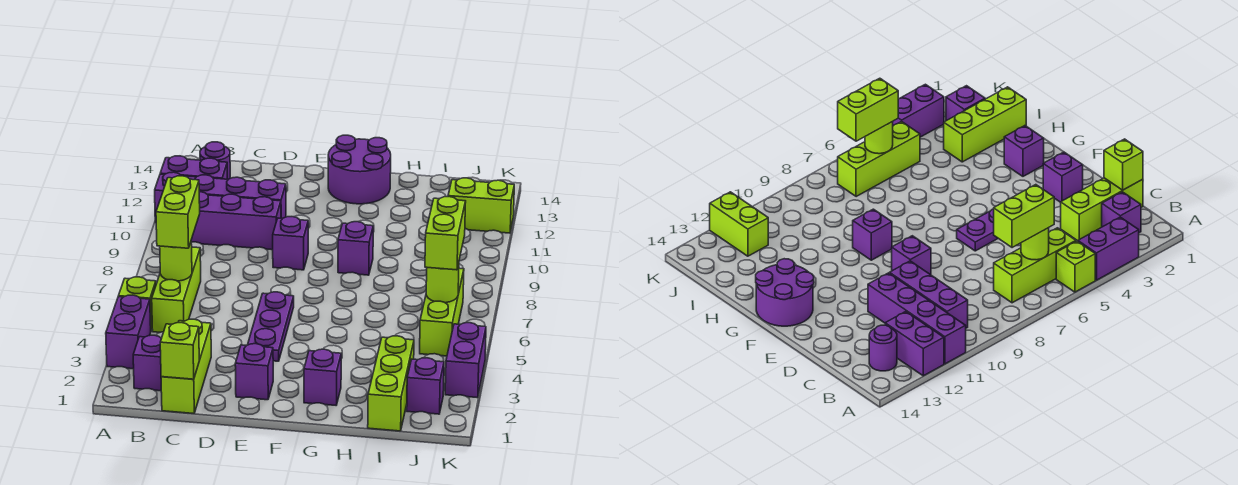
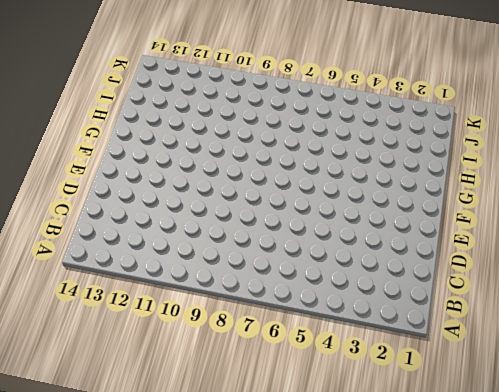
none -> purple 1x2 brick [106,295,151,369]
none -> lime 1x1 brick [119,277,156,330]
none -> purple 1x4 brick [155,172,286,222]

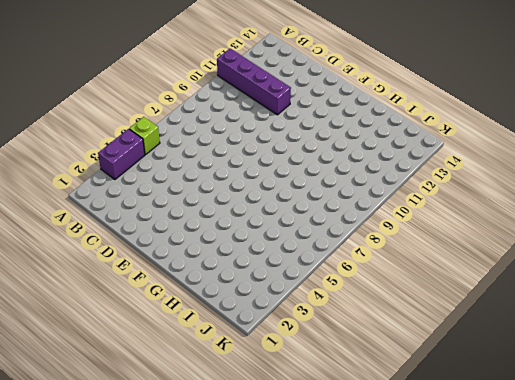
none -> purple 1x2 brick [160,156,227,179]
none -> purple 1x1 brick [133,335,161,391]
none -> lime 1x3 brick [152,247,201,332]

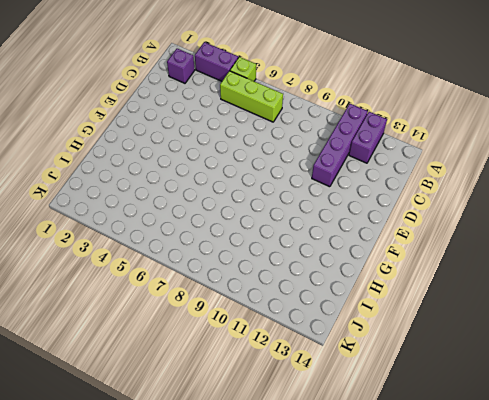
none -> purple 1x3 brick [191,192,281,250]
none -> purple 1x1 round brick [200,142,230,179]
none -> lime 1x3 brick [161,319,211,414]

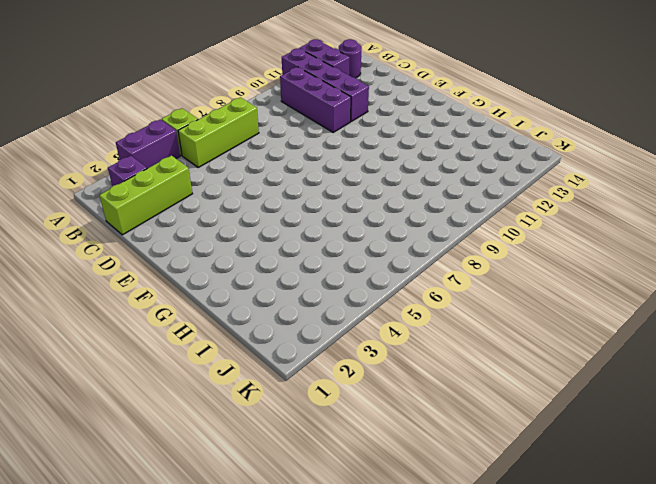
none -> purple 1x1 brick [235,344,273,400]
none -> purple 1x3 plate [248,292,294,361]
none -> purple 1x1 brick [273,217,308,270]

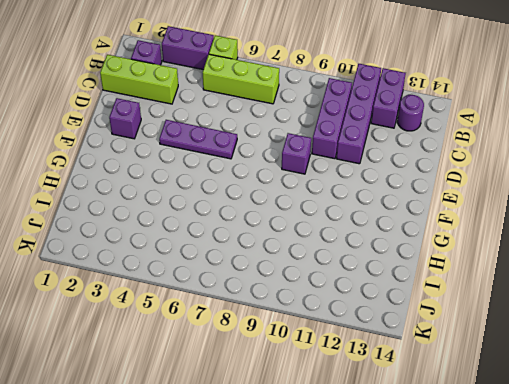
none -> purple 2x2 round brick [328,135,391,204]
none -> purple 1x1 brick [304,349,341,405]
none -> purple 1x1 brick [338,222,373,275]

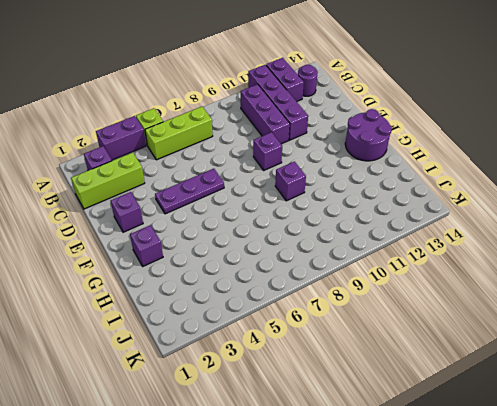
none -> lime 1x3 brick [368,336,414,431]
none -> purple 1x1 brick [407,358,444,414]
none -> lime 1x3 brick [420,268,464,356]

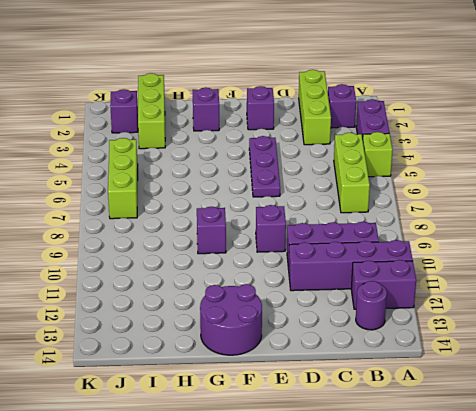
none -> lime 1x2 brick [448,178,514,233]
none -> purple 1x2 brick [445,323,486,398]
none -> lime 1x1 round brick [160,242,192,281]

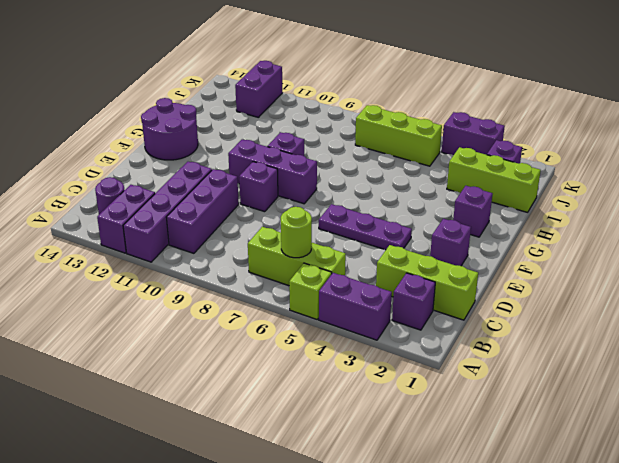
purple 1x3 brick [228,139,317,204] -> none
purple 1x2 brick [235,61,283,117] -> lime 1x2 brick [448,178,514,233]
none -> lime 1x1 brick [160,323,199,379]
none -> lime 1x1 round brick [426,264,459,303]
none -> lime 1x2 brick [156,176,200,248]

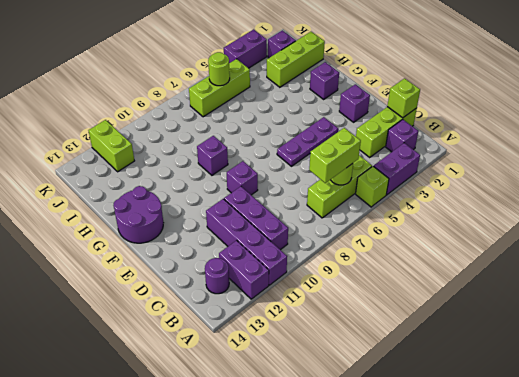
none -> lime 1x2 brick [425,197,466,270]

